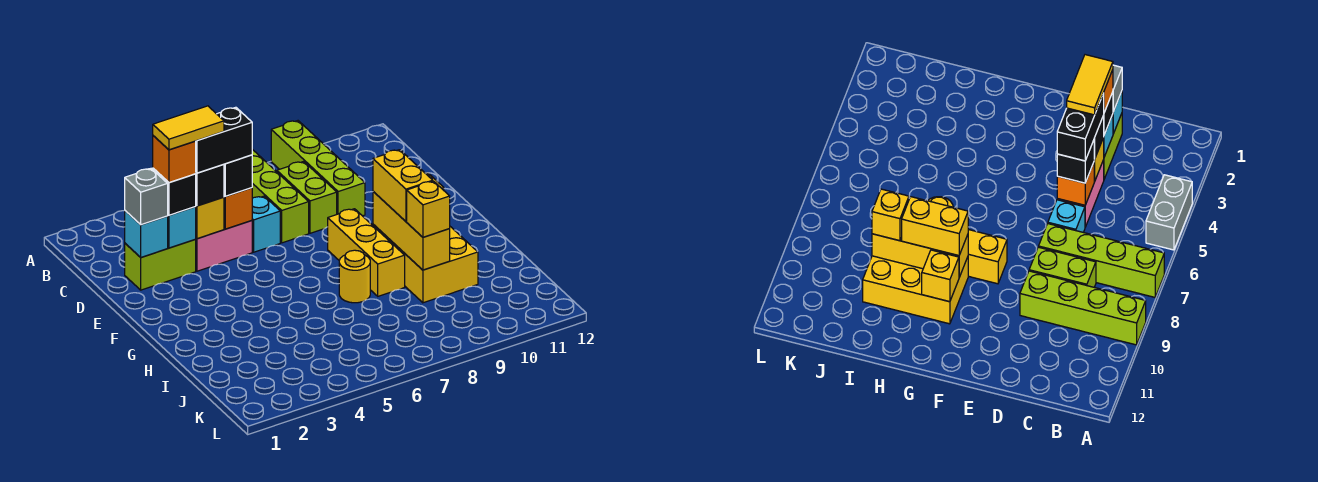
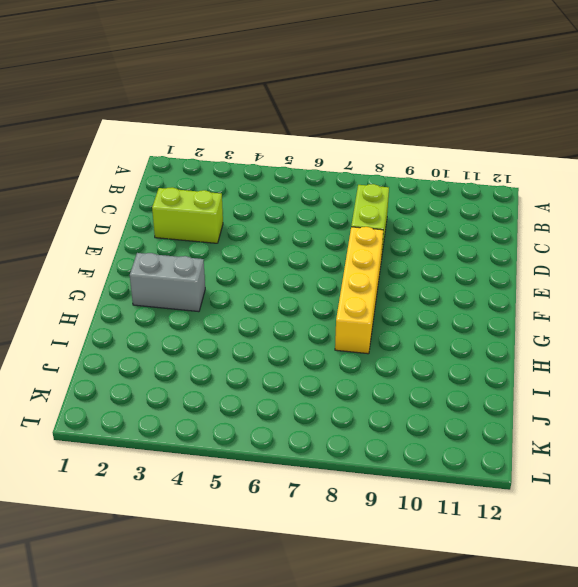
yellow 1x4 brick [335,227,383,354] -> yellow 1x3 brick [328,209,405,296]
grey 1x2 brick [130,253,205,312] -> grey 1x2 brick moved to [1146,175,1192,250]
none -> lime 1x4 brick [252,149,309,243]
none -> lime 1x4 brick [271,121,365,216]
none -> pink 1x2 brick [195,221,252,271]

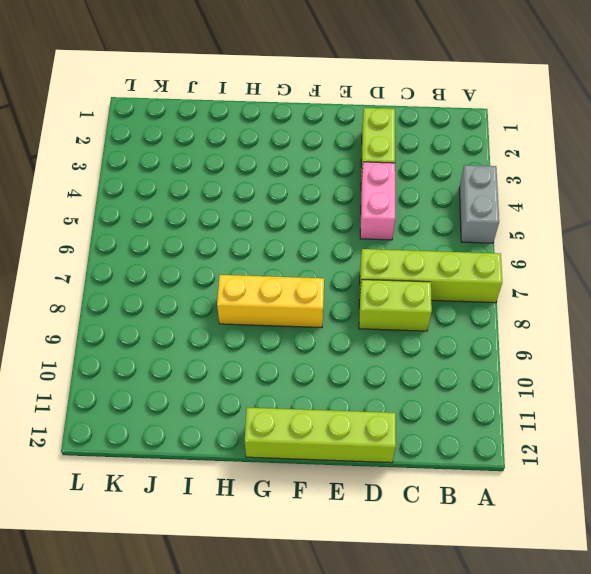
lime 1x4 brick [245,408,396,463] -> lime 1x4 brick moved to [271,121,365,216]
none -> cyan 1x1 brick [252,196,280,252]
none -> yellow 2x3 brick [373,224,478,303]
none -> yellow 1x1 round brick [339,250,370,303]

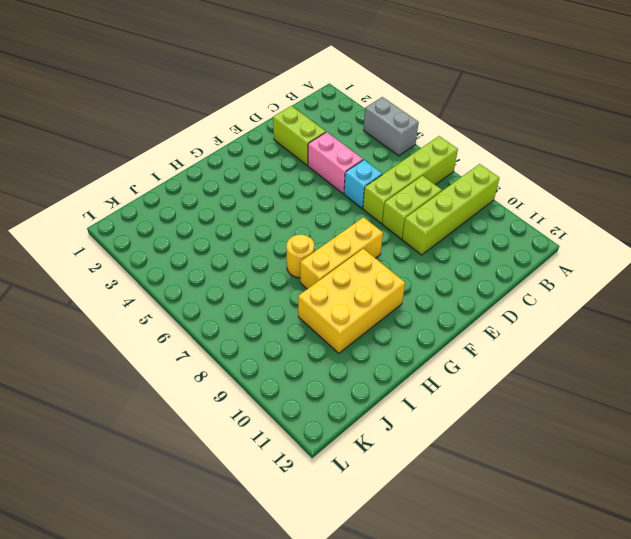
none -> cyan 1x1 brick [125,211,168,257]
none -> cyan 1x1 brick [168,207,196,248]
none -> yellow 1x1 brick [195,197,224,239]

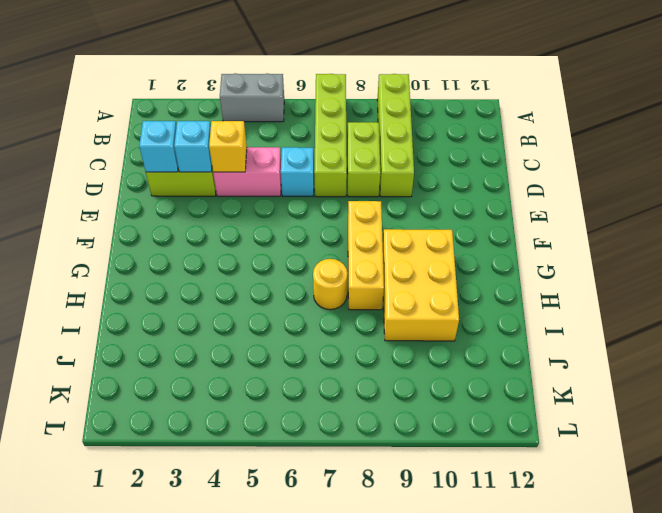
none -> orange 1x1 brick [224,188,252,229]
none -> yellow 1x3 brick [373,192,450,270]
none -> yellow 1x1 brick [922,250,959,302]

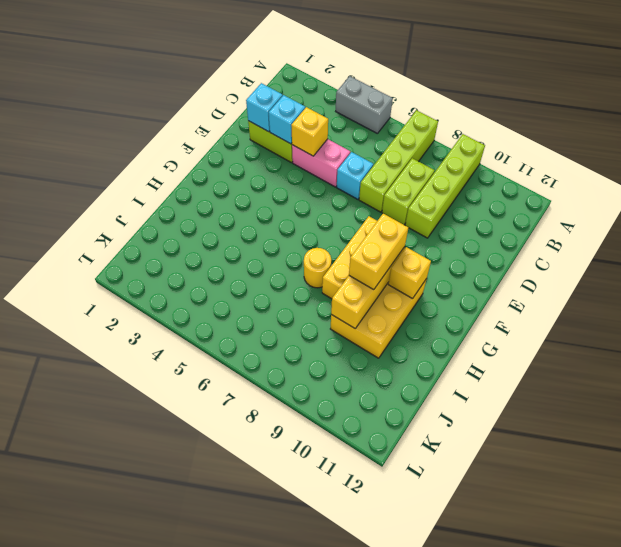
none -> orange 1x1 brick [224,188,252,229]
none -> grey 1x1 brick [125,168,168,225]
none -> black 1x1 brick [153,168,196,215]

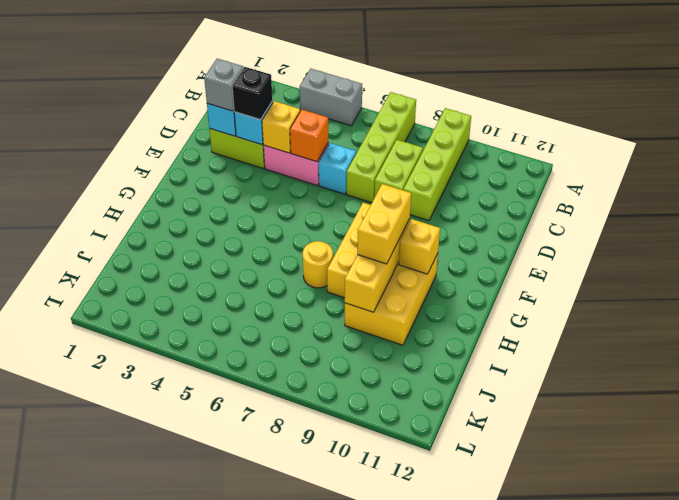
none -> black 1x1 brick [196,164,224,206]
none -> black 1x1 brick [224,155,252,196]
none -> yellow 1x1 brick [407,181,450,237]

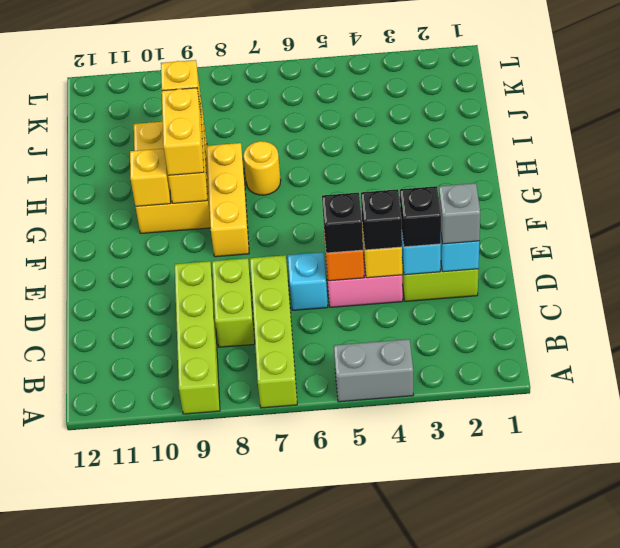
none -> orange 1x1 brick [153,136,196,183]
none -> black 1x2 brick [196,107,252,173]
none -> yellow 1x2 tile [153,106,224,150]

